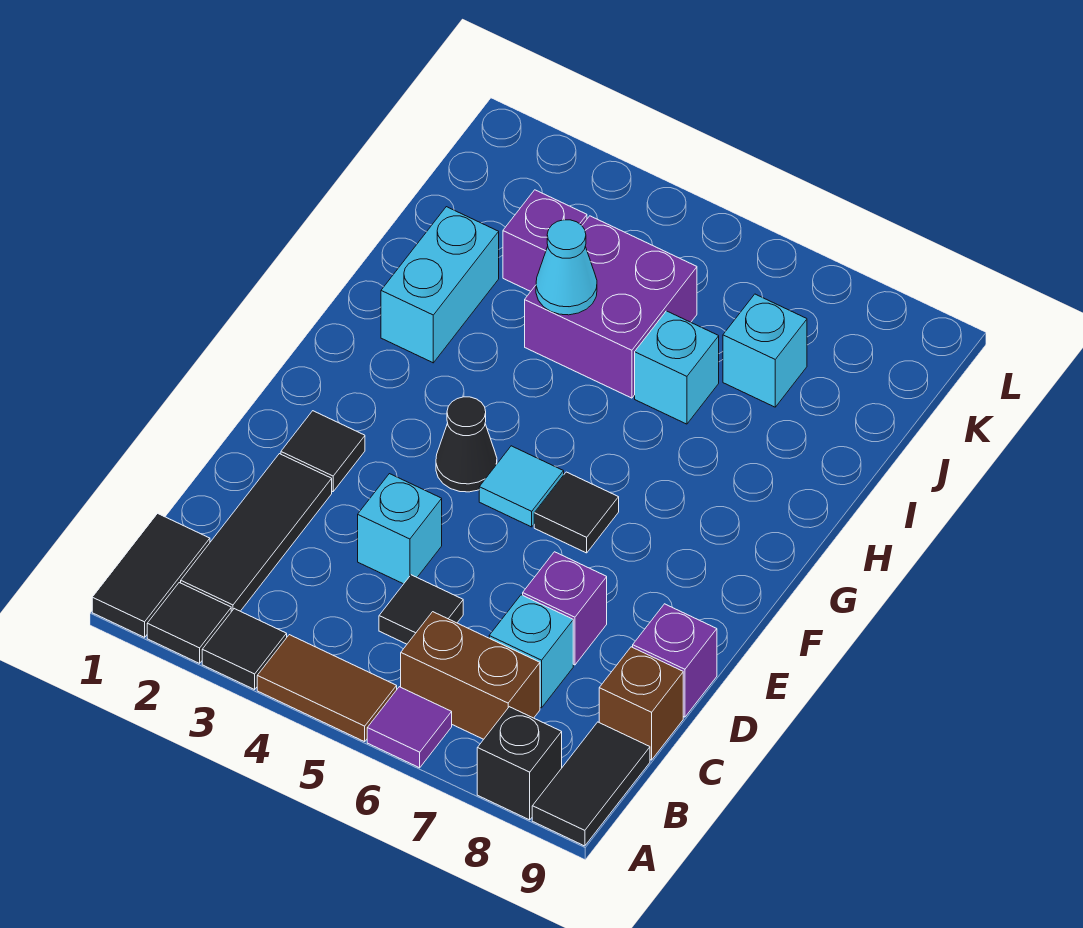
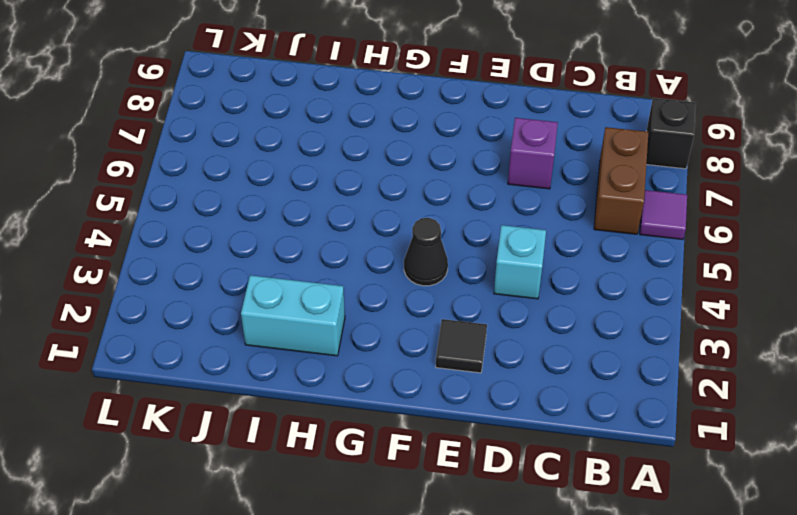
none -> black 1x2 tile [92,514,210,637]
none -> black 1x1 tile [147,583,231,663]
none -> black 1x1 tile [202,609,287,689]

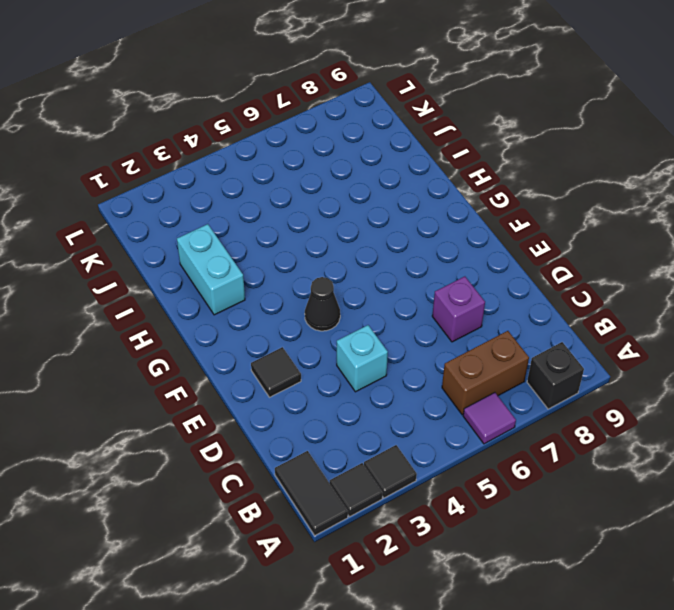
none -> brown 1x2 tile [257,635,397,742]
none -> black 1x2 tile [532,722,650,846]
none -> black 1x3 tile [181,454,332,612]

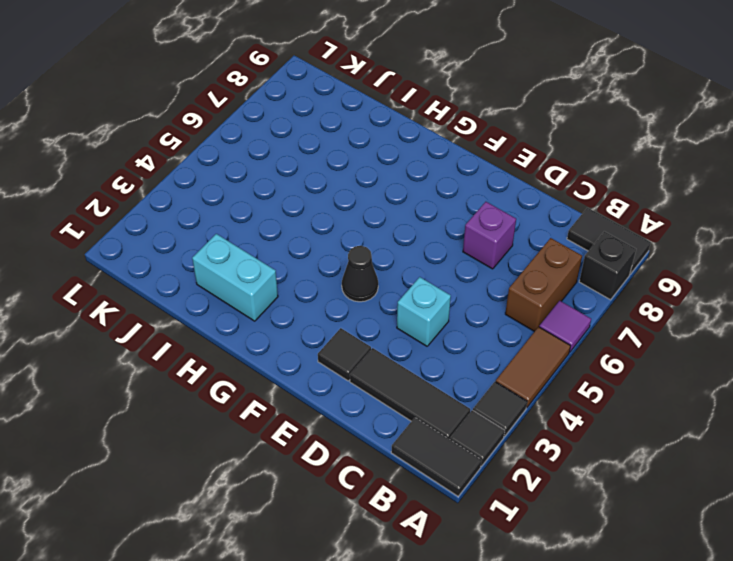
none -> black 1x1 tile [379,575,463,644]
none -> cyan 1x1 brick [489,595,573,708]
none -> brown 1x1 brick [599,647,683,760]

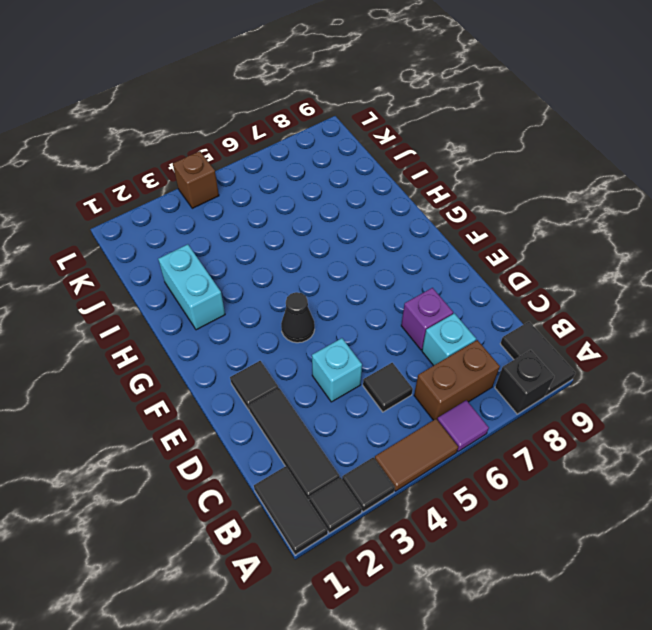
brown 1x1 brick [173,151,219,208] -> brown 1x1 brick moved to [599,647,683,760]
none -> purple 1x1 brick [633,604,717,717]
none -> cyan 1x1 tile [479,446,564,527]
none -> black 1x1 tile [534,472,619,553]

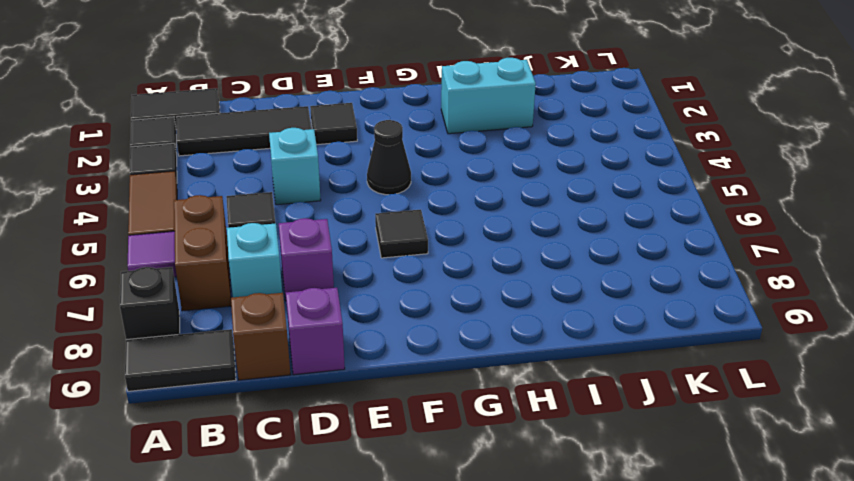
none -> cyan 1x1 tile [479,446,564,527]
none -> purple 2x2 brick [525,216,697,398]
none -> cyan 1x1 brick [635,311,719,424]

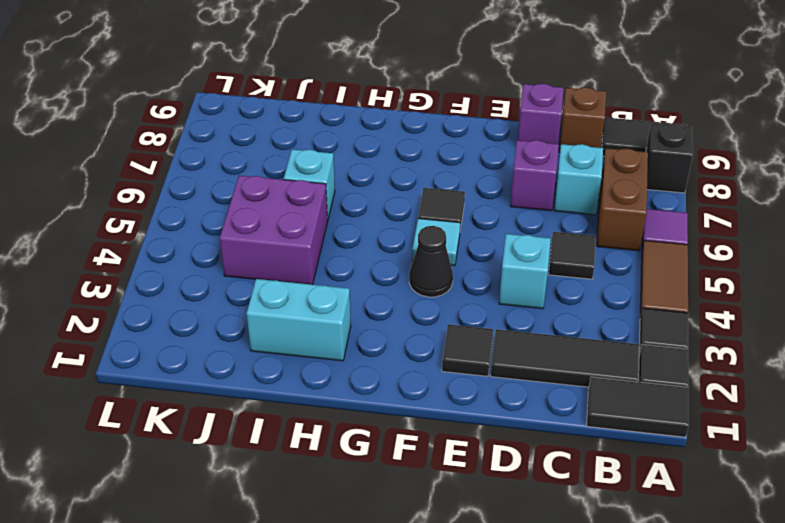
none -> purple 1x1 brick [503,190,587,291]
none -> cyan 1x1 brick [723,294,807,407]
none -> cyan 1x1 cone [536,220,597,315]

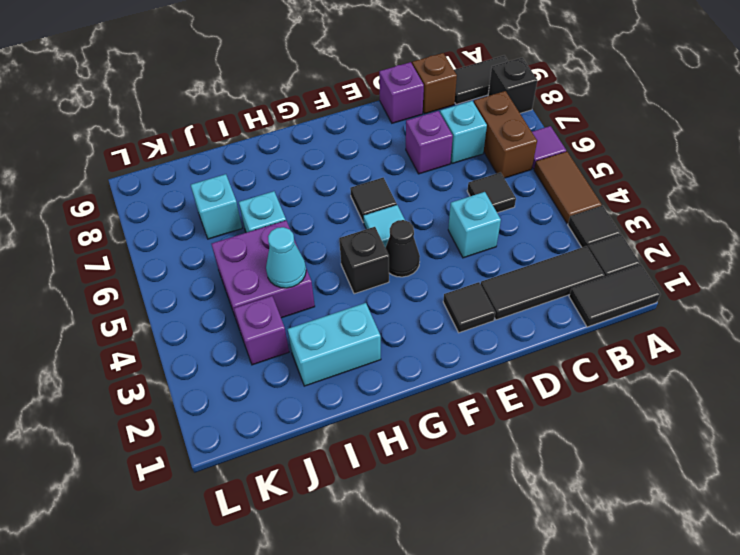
black 1x1 brick [339,227,389,294] -> none

